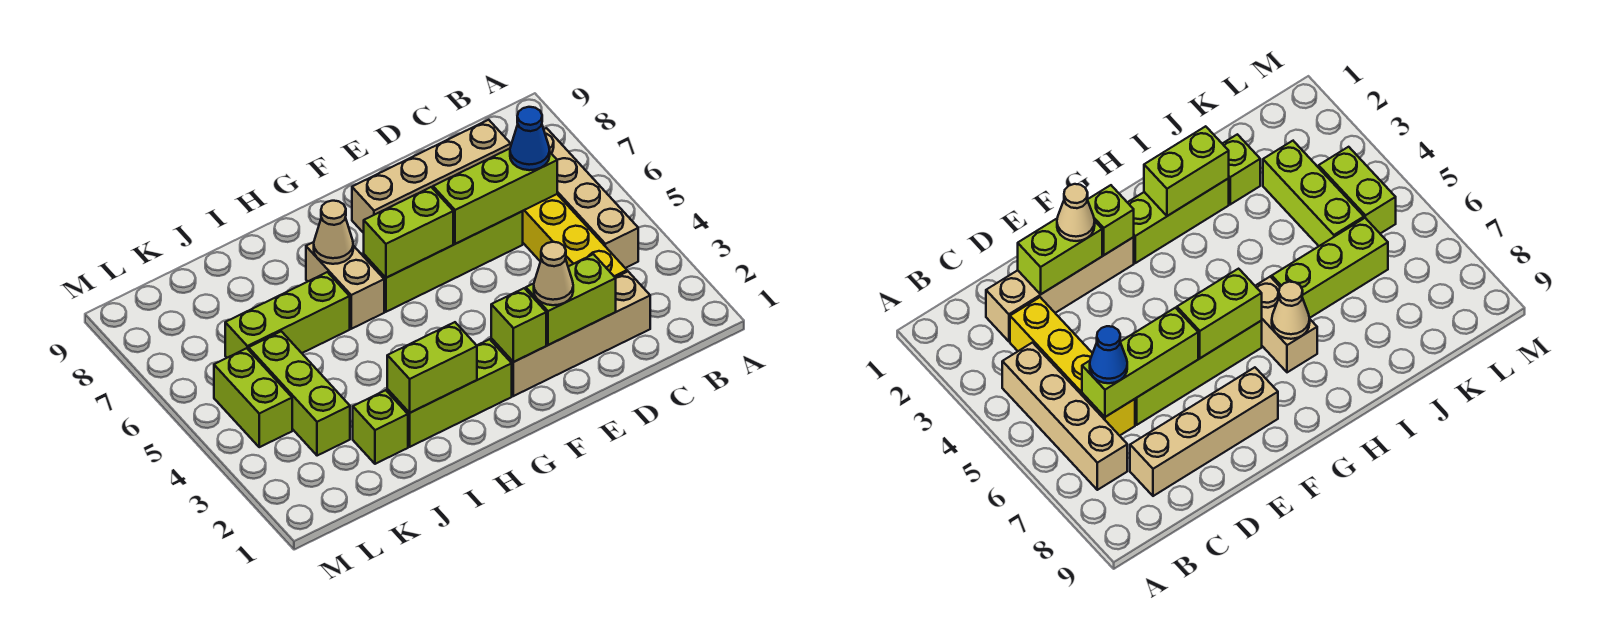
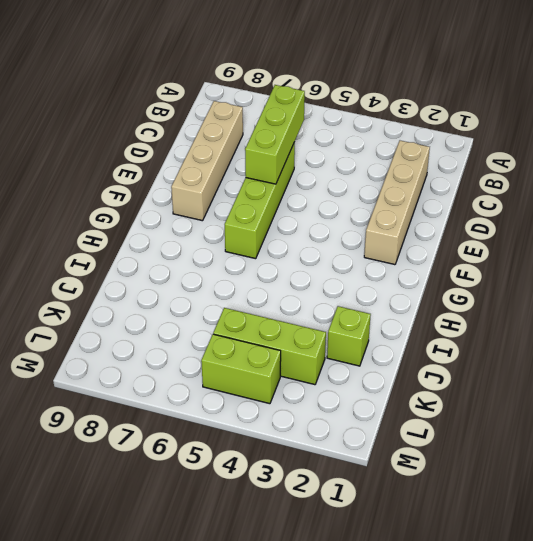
none -> tan 1x4 brick [544,128,638,268]
none -> yellow 1x4 brick [523,194,627,278]
none -> lime 1x3 brick [387,339,512,447]

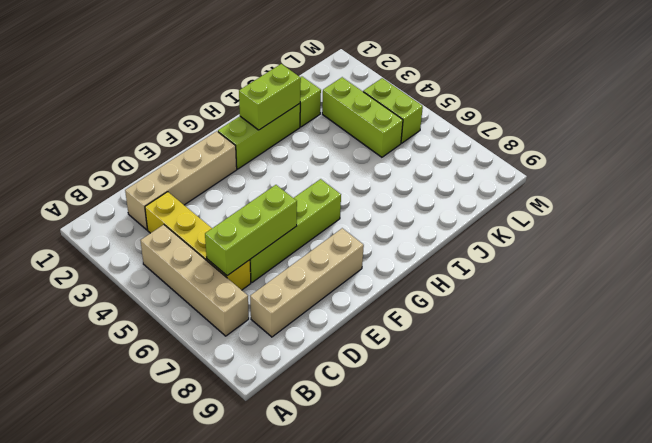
none -> tan 1x2 brick [306,242,384,329]
none -> lime 1x3 brick [225,272,350,358]
none -> lime 1x2 brick [526,254,616,345]

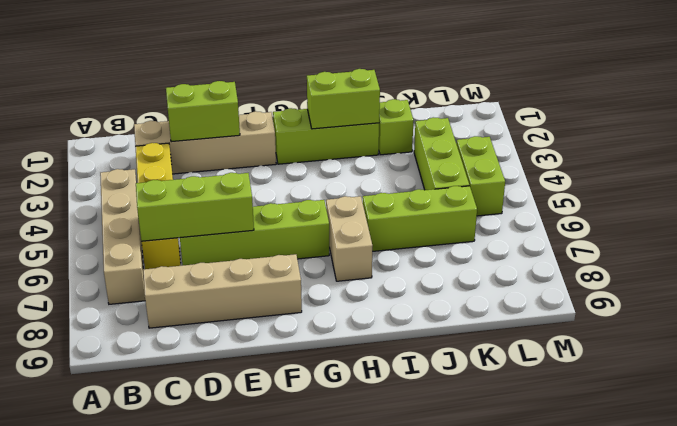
none -> lime 1x1 brick [491,288,546,362]
none -> lime 1x2 brick [364,187,453,278]
none -> tan 1x1 cone [314,201,353,264]

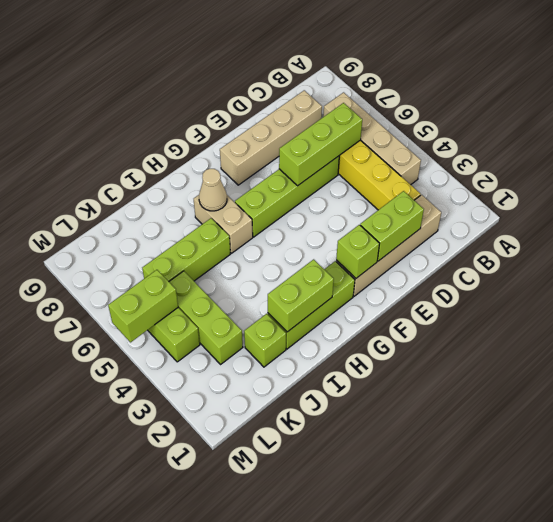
lime 1x2 brick [108,270,178,342] -> lime 1x2 brick moved to [364,187,453,278]
none -> blue 1x1 cone [510,107,550,170]
none -> tan 1x1 cone [534,242,573,305]

